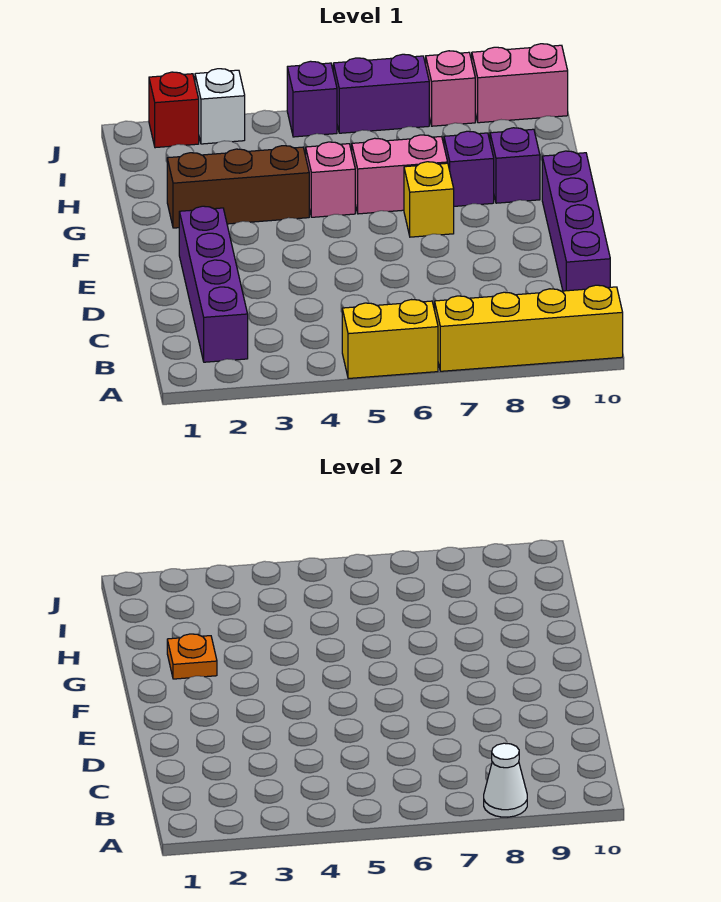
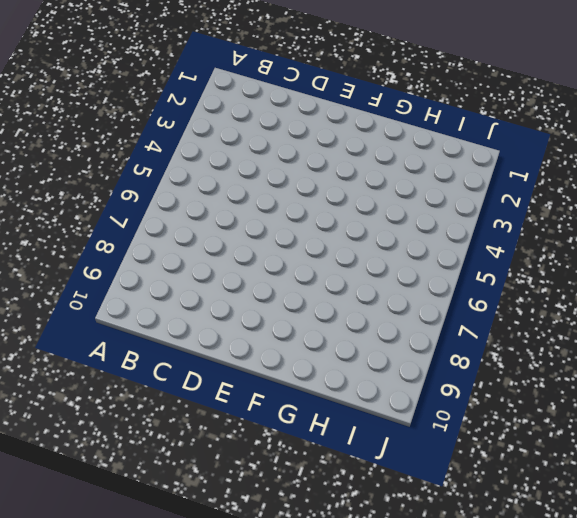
none -> yellow 1x2 brick [342,300,438,379]
none -> yellow 1x4 brick [435,285,623,371]
none -> purple 1x4 brick [179,206,248,362]

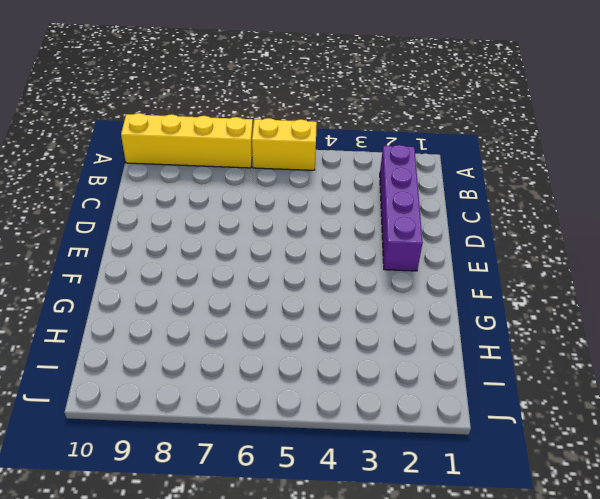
none -> purple 1x4 brick [542,151,610,291]
none -> yellow 1x1 brick [404,162,454,237]
none -> brown 1x3 brick [167,146,309,228]

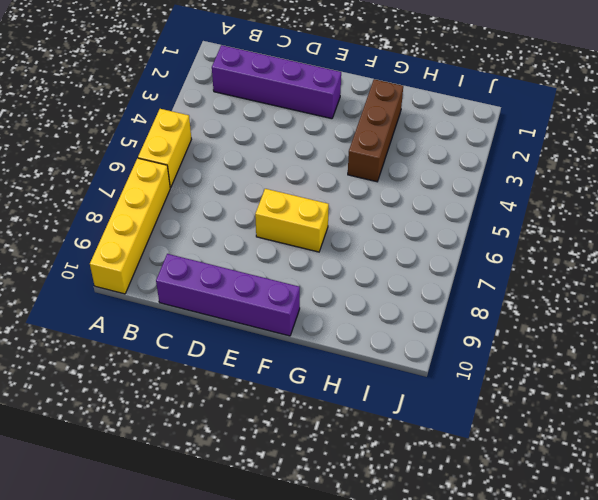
yellow 1x2 brick [255,189,329,252] -> yellow 1x1 brick [404,162,454,237]
none -> pink 1x1 brick [306,142,355,217]
none -> pink 1x2 brick [352,135,448,214]
none -> purple 1x1 brick [444,131,494,206]

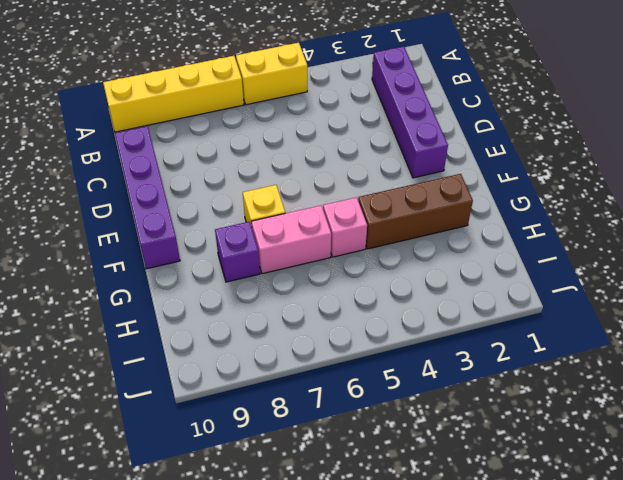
none -> purple 1x1 brick [490,128,540,203]
none -> red 1x1 brick [149,72,199,148]
none -> white 1x1 brick [195,69,245,144]

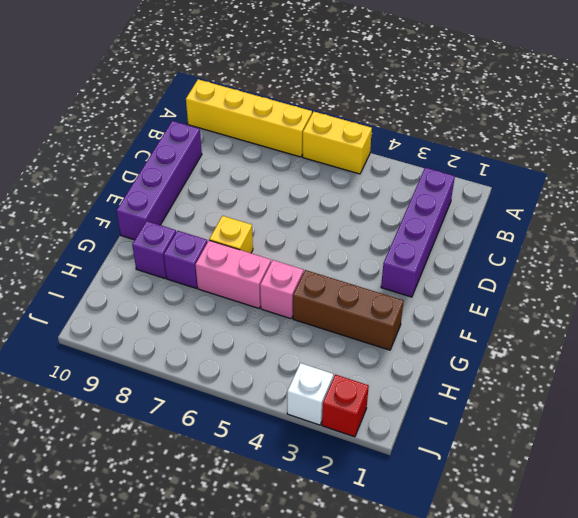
none -> purple 1x1 brick [287,61,337,137]
none -> purple 1x2 brick [333,54,429,133]
none -> pink 1x1 brick [426,51,475,126]

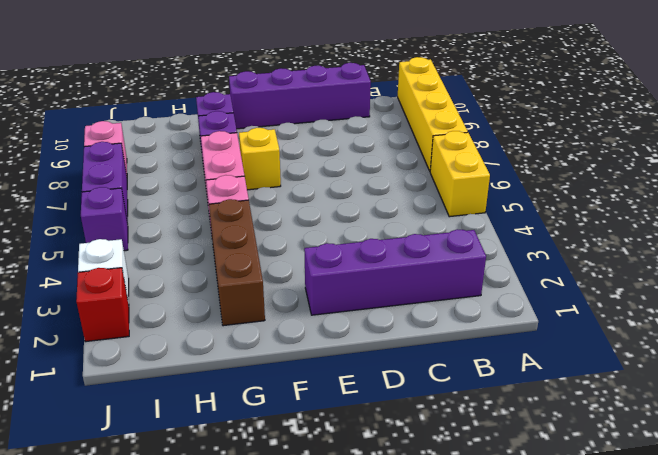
none -> pink 1x2 brick [472,44,568,123]
none -> white 1x1 cone [484,743,527,817]
none -> orange 1x1 plate [167,634,217,679]

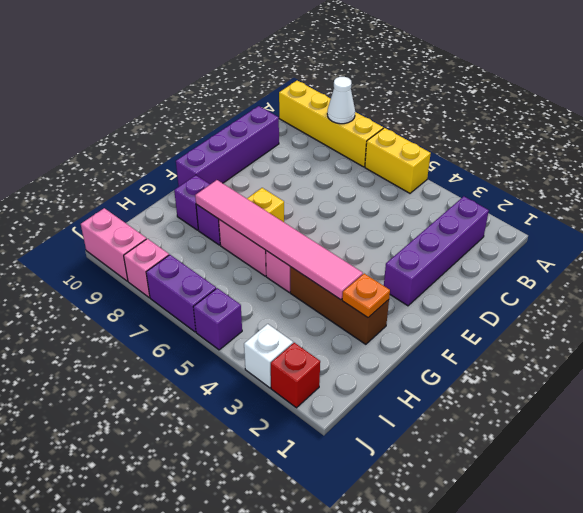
pink 1x6 tile [195,180,363,300] -> none

